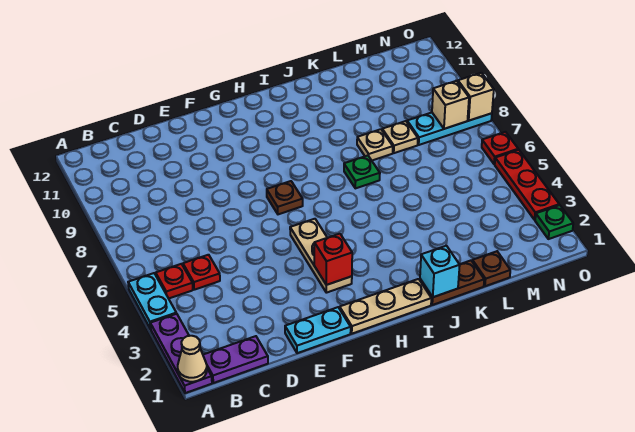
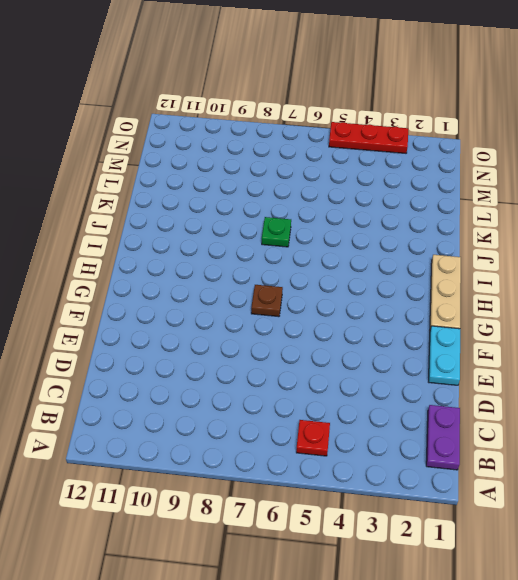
none -> purple 1x3 plate [150,314,212,393]
none -> cyan 1x2 plate [128,273,176,329]
none -> red 1x1 plate [183,255,220,290]

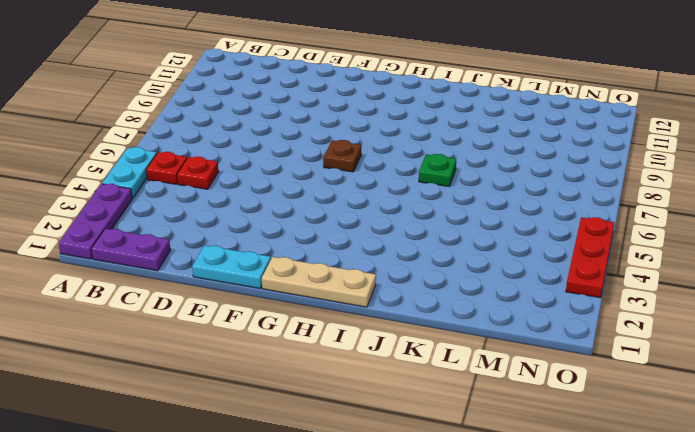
none -> tan 1x3 plate [290,219,352,293]
none -> brown 1x2 plate [420,261,484,305]
none -> tan 1x1 plate [357,129,393,160]

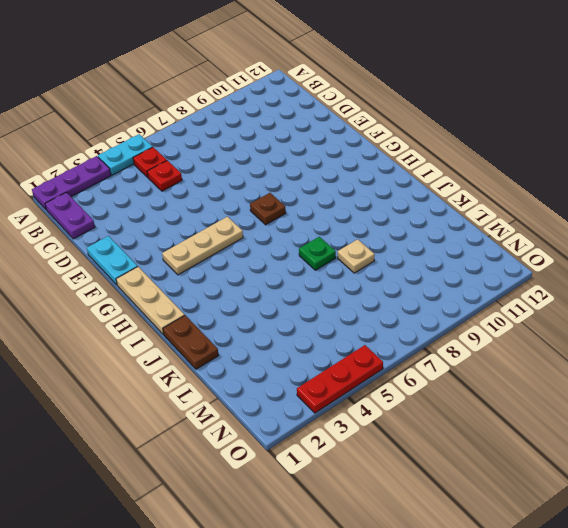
none -> brown 1x1 plate [472,251,510,286]
none -> tan 1x1 plate [382,121,418,153]
none -> cyan 1x3 plate [407,113,492,145]

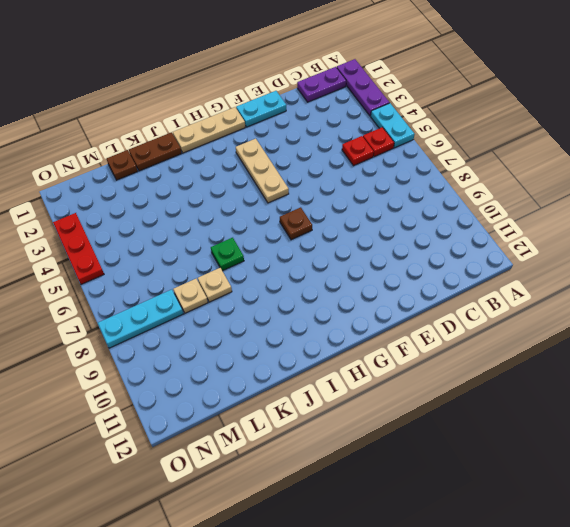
none -> green 1x1 plate [535,205,573,239]
none -> red 1x1 plate [482,132,518,164]
none -> tan 1x1 cone [178,336,207,382]

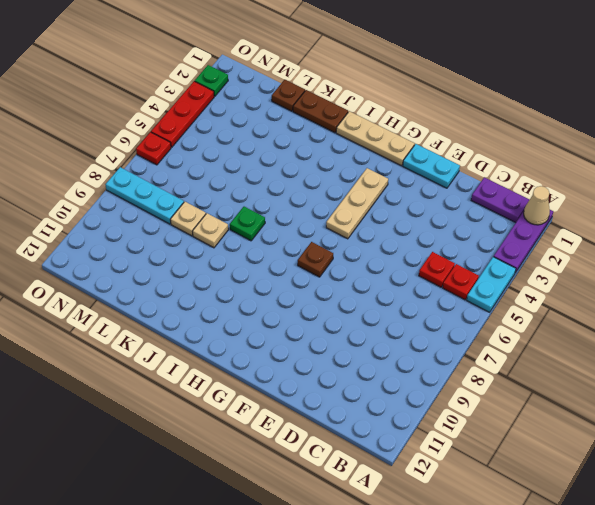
none -> red 1x1 brick [314,234,352,285]
none -> cyan 1x1 brick [420,246,460,297]
none -> tan 1x1 brick [432,81,469,129]

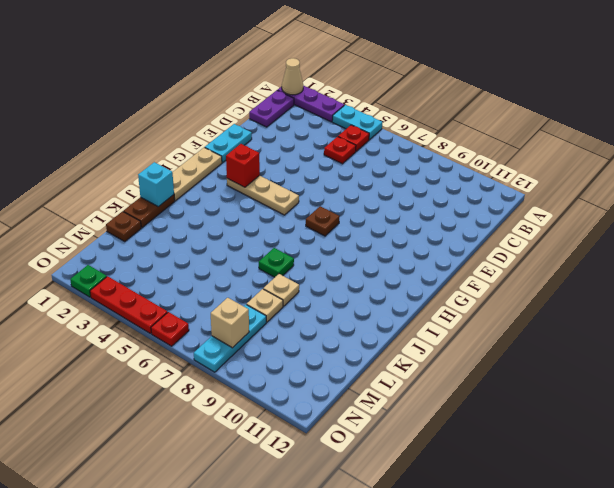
none -> tan 1x1 brick [458,73,494,121]

